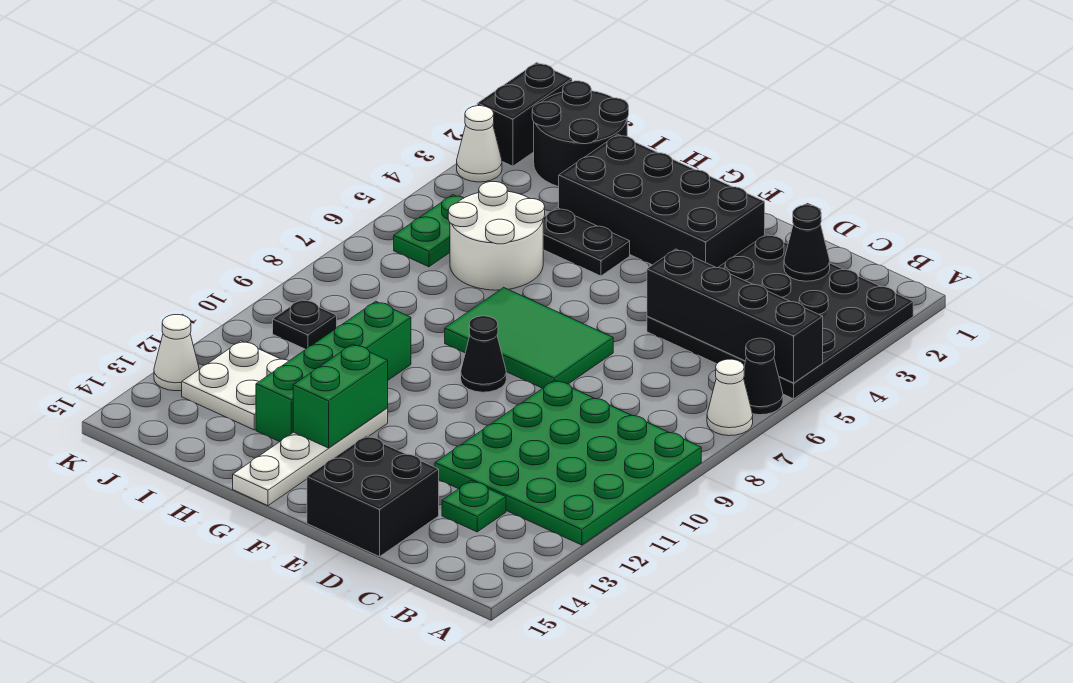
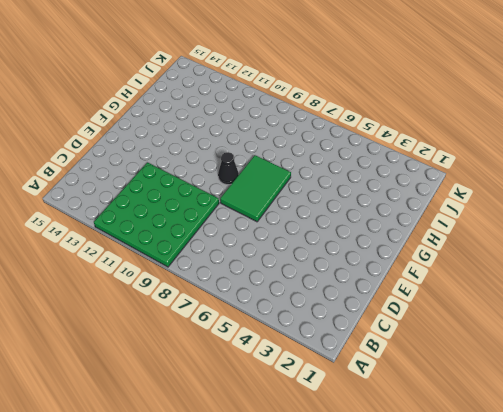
none -> black 4x4 plate [647,234,913,399]
none -> black 1x1 cone [744,338,783,415]
none -> white 1x1 cone [707,359,753,436]

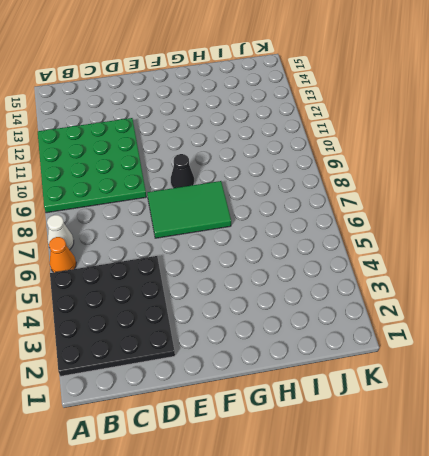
orange 1x1 cone [49,237,76,272] -> black 1x1 cone [744,338,783,415]
none -> green 1x1 plate [442,481,506,532]
none -> black 2x2 brick [307,436,439,557]
none -> black 2x4 brick [559,134,765,268]

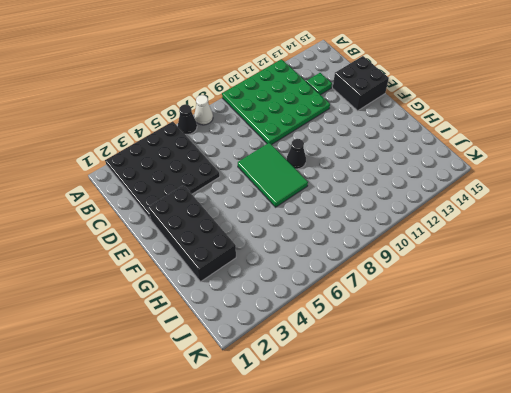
none -> black 1x2 plate [543,208,630,276]
none -> white 1x4 plate [233,408,388,506]
none -> white 2x2 round brick [448,182,545,290]

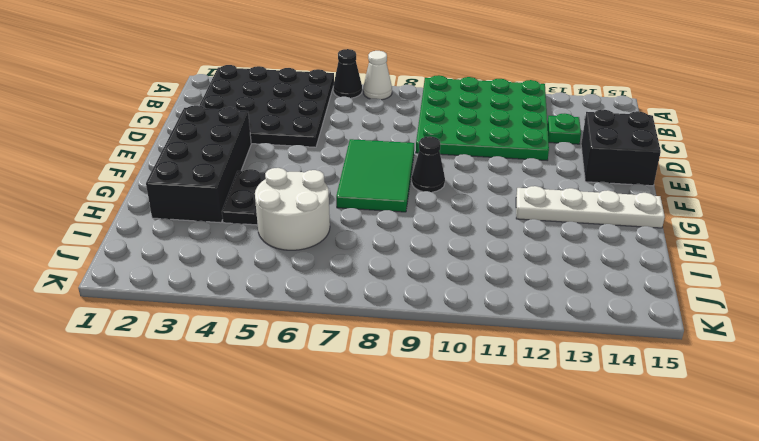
none -> green 1x4 brick [256,301,411,442]
none -> black 2x2 round brick [532,81,629,187]
none -> white 2x2 plate [182,341,289,430]

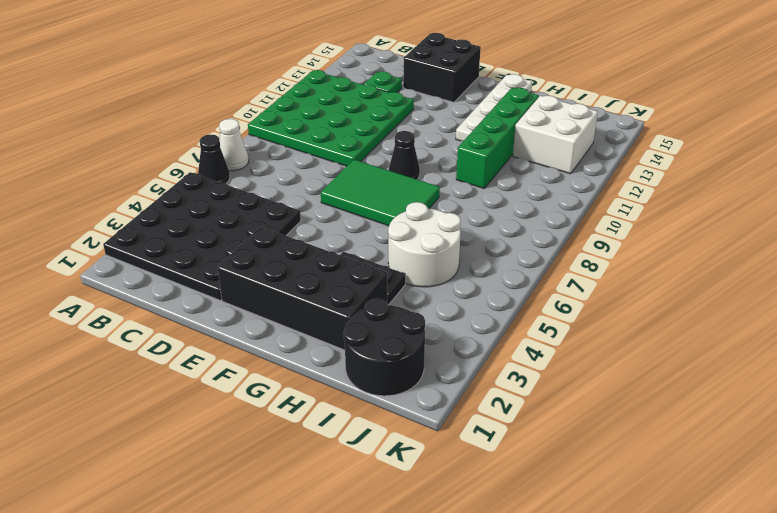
white 2x2 brick [513,96,598,174] -> white 2x2 plate [182,341,289,430]
none -> green 1x2 plate [394,195,464,267]
none -> black 1x1 plate [273,299,337,349]
none -> black 1x2 brick [477,63,572,166]

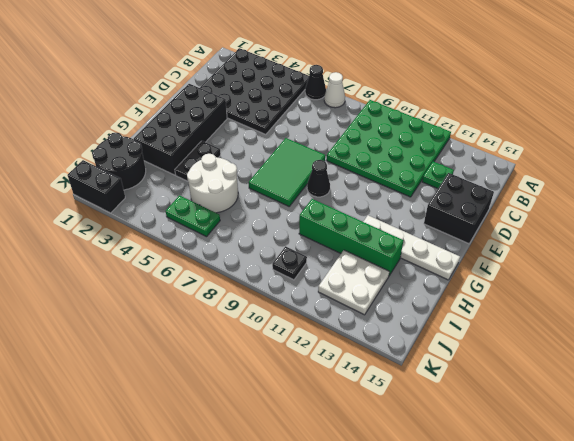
none -> white 1x1 cone [457,106,502,182]
none -> white 1x1 cone [154,315,199,391]
none -> black 1x4 brick [647,249,823,383]

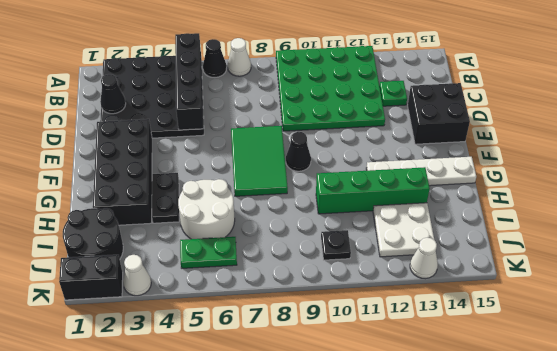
none -> green 1x2 brick [293,344,388,448]

